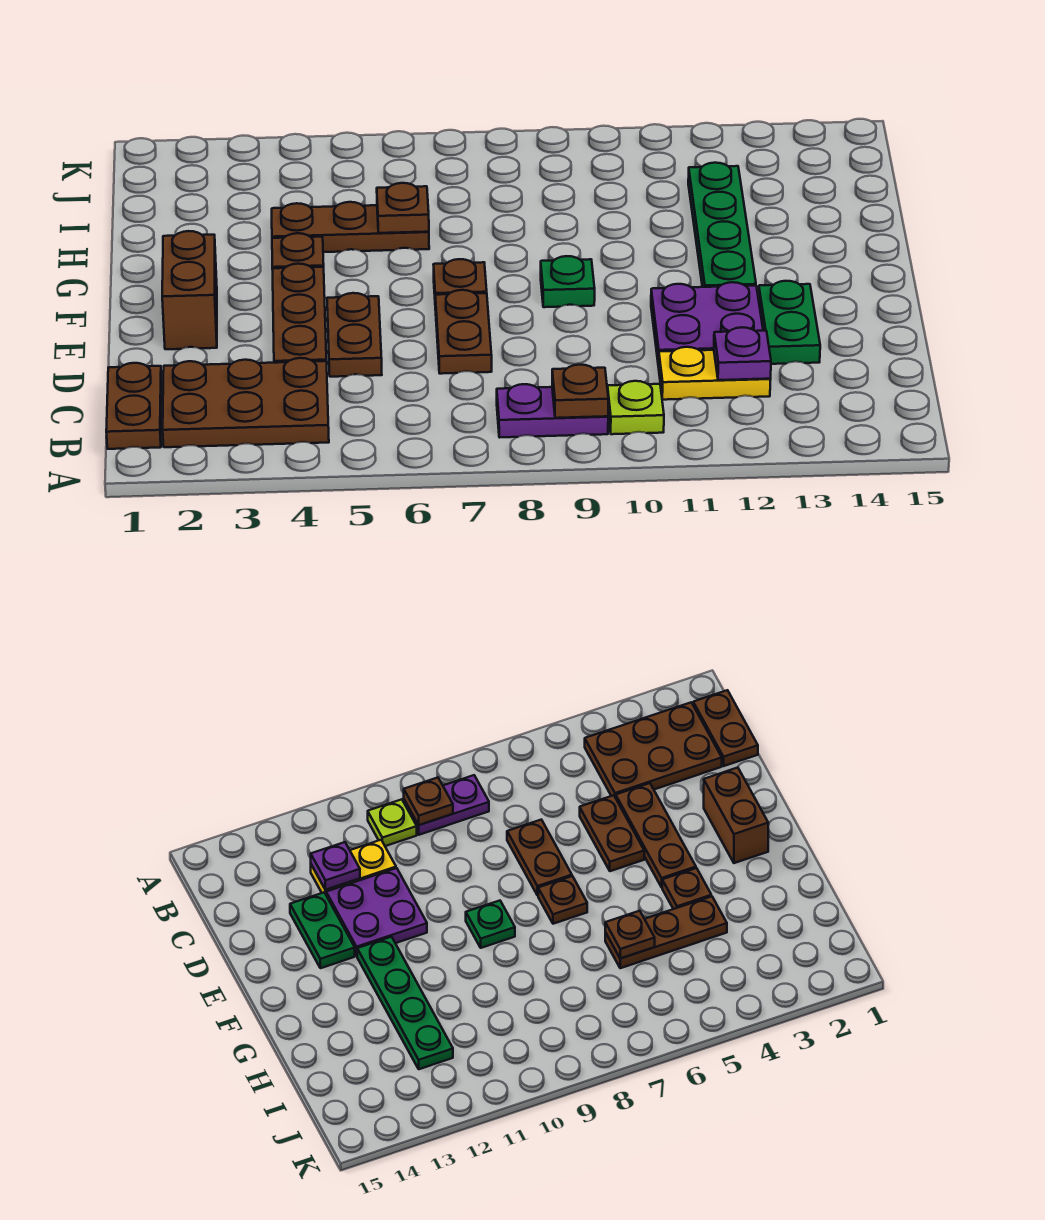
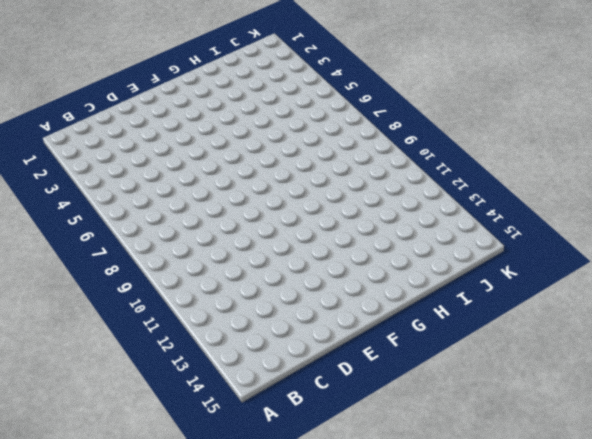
none -> brown 1x2 plate [106,363,162,449]
none -> brown 2x3 plate [163,358,329,447]
none -> purple 1x2 plate [497,384,608,437]

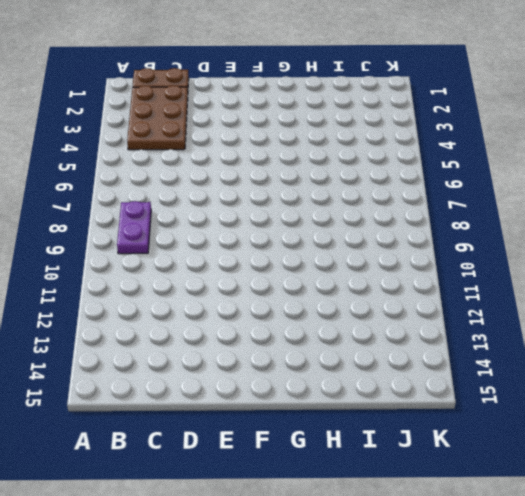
none -> lime 1x1 plate [608,381,664,434]
none -> yellow 1x2 plate [659,347,771,400]
none -> brown 1x3 plate [272,264,326,363]

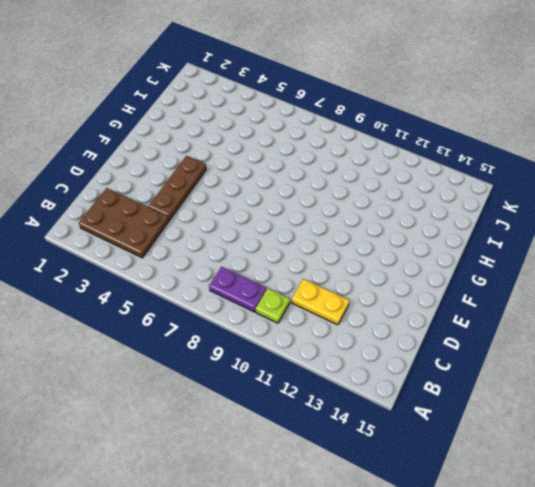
none -> brown 1x2 plate [106,363,162,449]
none -> brown 1x2 plate [327,293,382,377]
none -> brown 1x2 plate [435,290,492,374]

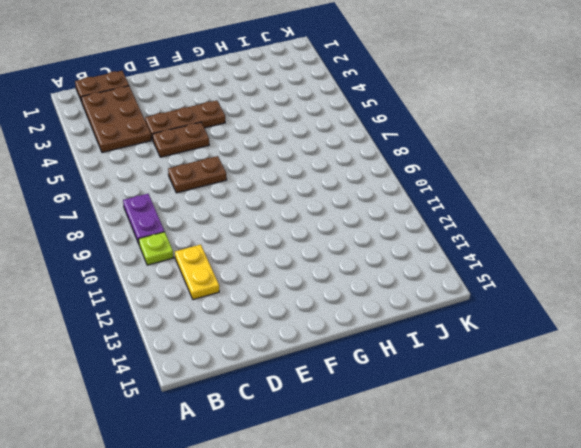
none -> purple 2x2 plate [651,282,763,367]
none -> green 1x2 plate [758,281,820,364]
none -> brown 1x2 brick [162,231,217,349]

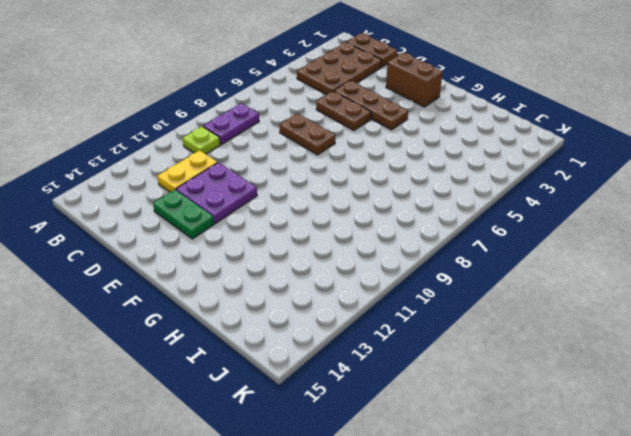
none -> brown 1x1 plate [433,259,487,310]
none -> green 1x1 plate [541,256,595,307]
none -> green 1x4 plate [688,163,756,287]

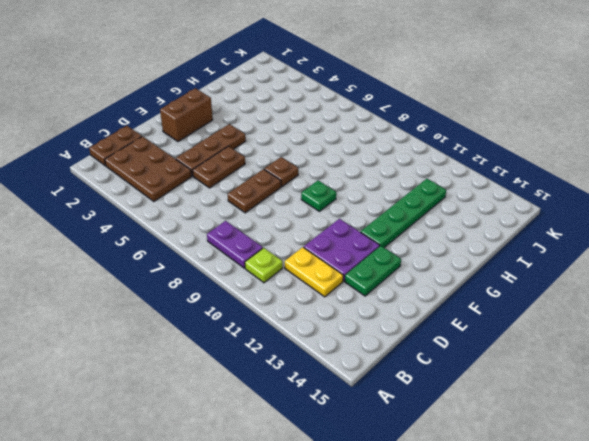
none -> brown 1x1 plate [272,233,324,268]
none -> brown 1x3 plate [272,202,429,252]
none -> brown 1x1 plate [552,365,608,418]

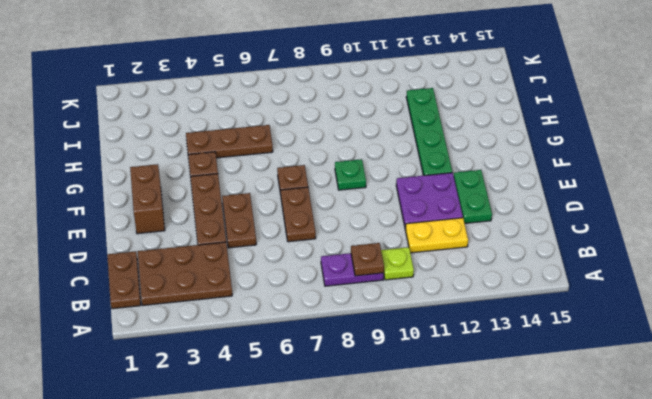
none -> purple 1x1 plate [714,327,771,380]
none -> brown 1x1 plate [377,183,429,233]

